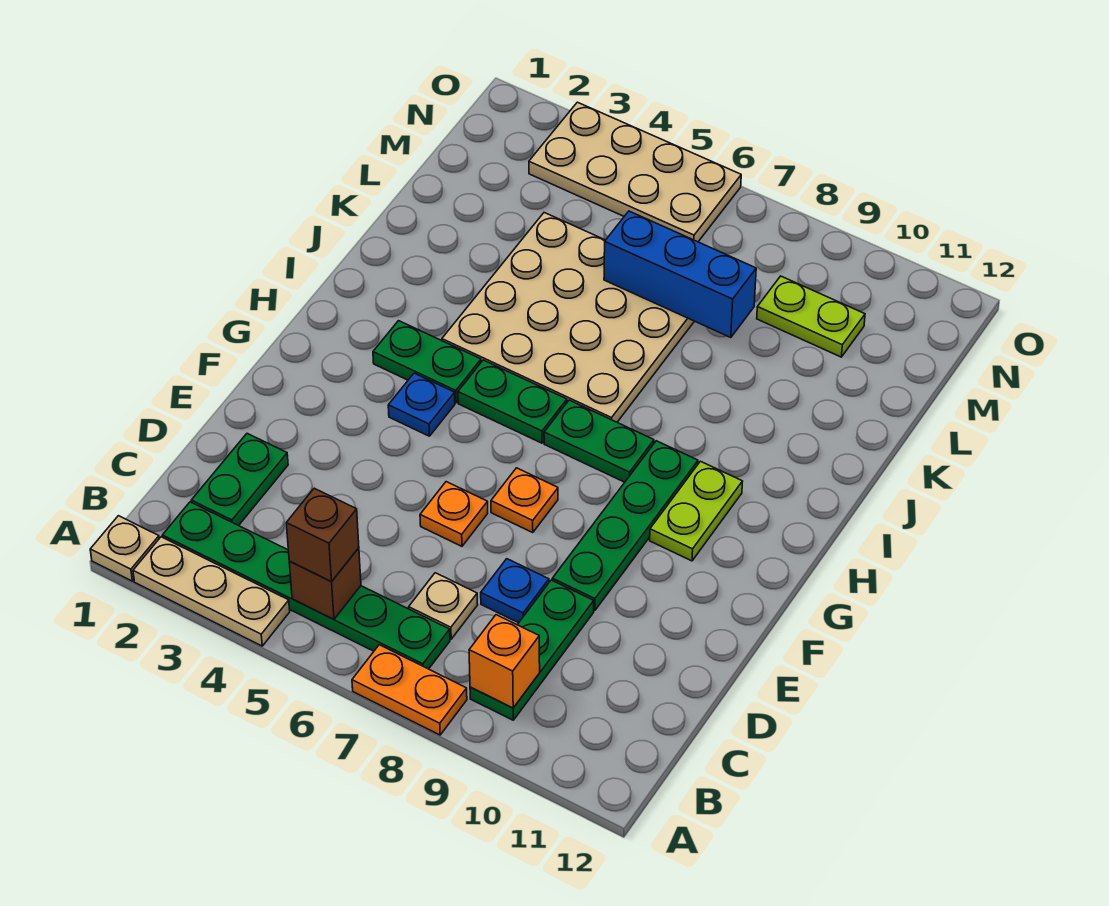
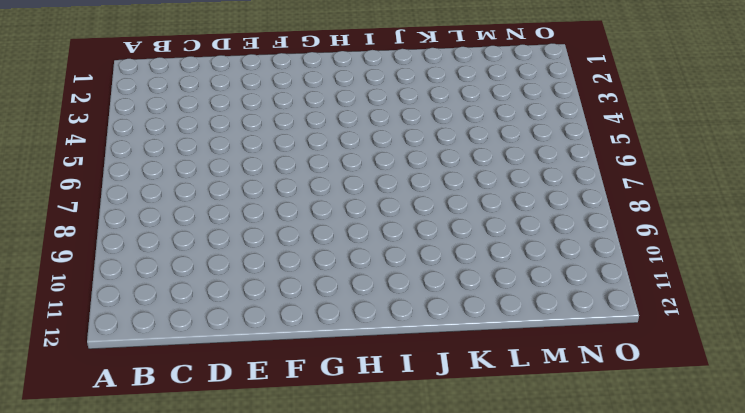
none -> tan 1x1 plate [90,516,159,581]
none -> tan 1x3 plate [133,537,290,646]
none -> orange 1x2 plate [352,645,467,735]

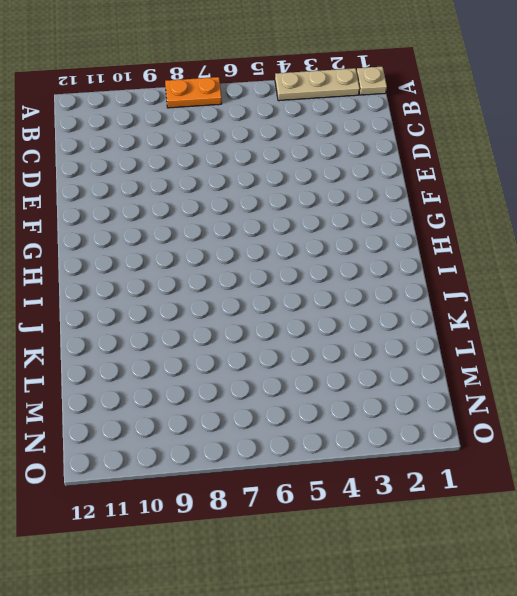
none -> green 1x6 plate [162,502,450,669]
none -> green 1x3 plate [470,580,594,720]
none -> green 1x2 plate [191,434,288,526]

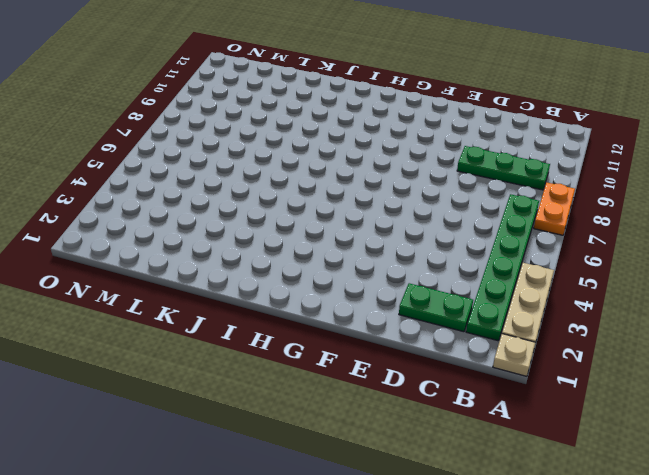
none -> tan 1x1 plate [409,573,478,639]
none -> blue 1x1 plate [481,559,549,623]
none -> orange 1x1 plate [420,482,488,546]

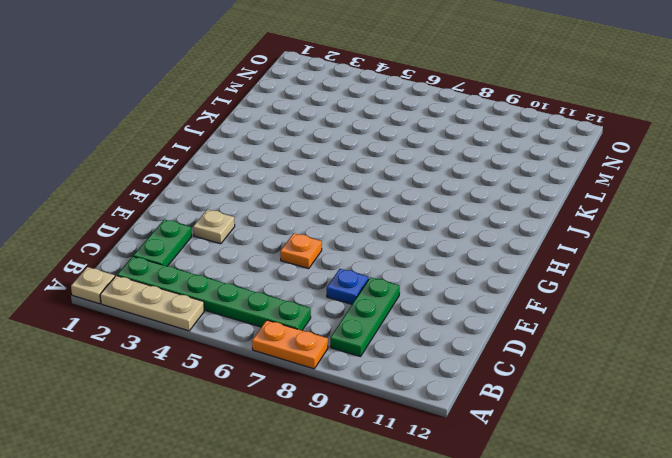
tan 1x1 plate [193,209,235,244] -> tan 1x1 plate moved to [409,573,478,639]
none -> green 1x4 plate [552,441,698,611]
none -> orange 1x1 plate [491,468,558,533]
none -> blue 1x1 plate [388,373,455,436]

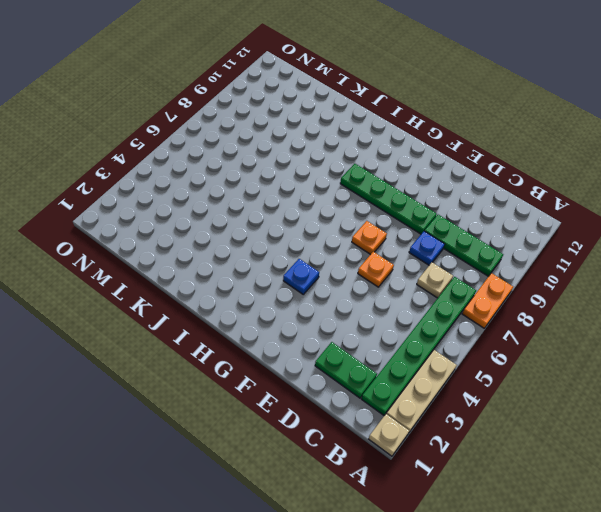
none -> lime 1x2 plate [650,461,743,561]
none -> green 1x2 plate [373,321,481,403]
none -> green 1x2 plate [458,360,567,443]

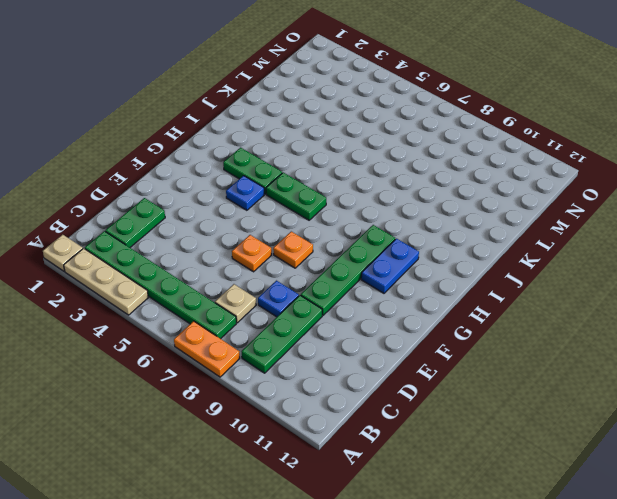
blue 1x2 plate [361,239,419,293] -> lime 1x2 plate [650,461,743,561]
none -> green 1x2 plate [544,400,654,482]
none -> tan 4x4 plate [442,213,694,422]
none -> lime 1x2 plate [757,276,865,357]

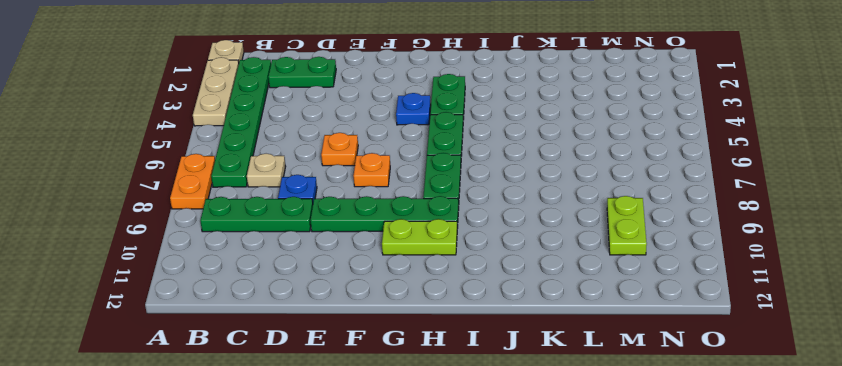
none -> tan 4x4 plate [442,213,694,422]
none -> tan 2x4 plate [529,102,741,242]
none -> brown 1x1 brick [289,548,361,619]

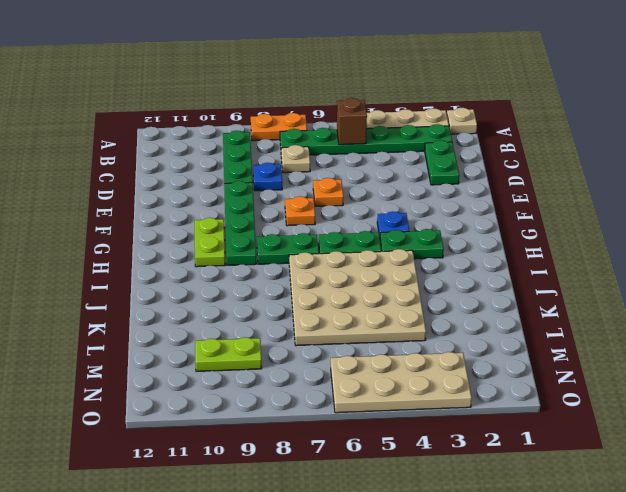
none -> orange 1x1 brick [469,615,540,708]
none -> blue 1x3 brick [604,211,756,338]
none -> brown 1x1 brick [286,488,359,582]

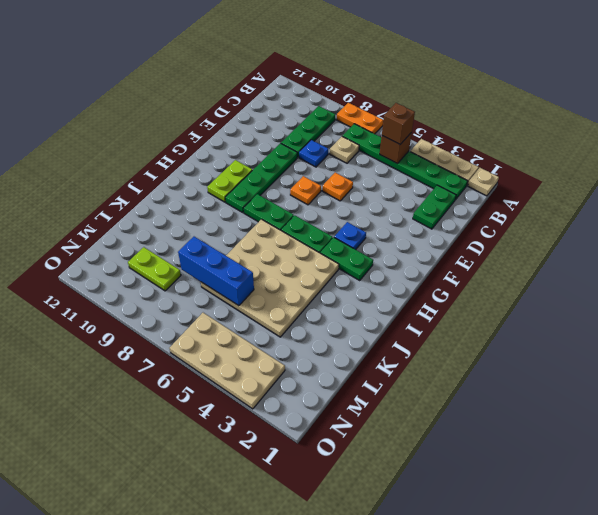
none -> orange 1x1 brick [469,615,540,708]

